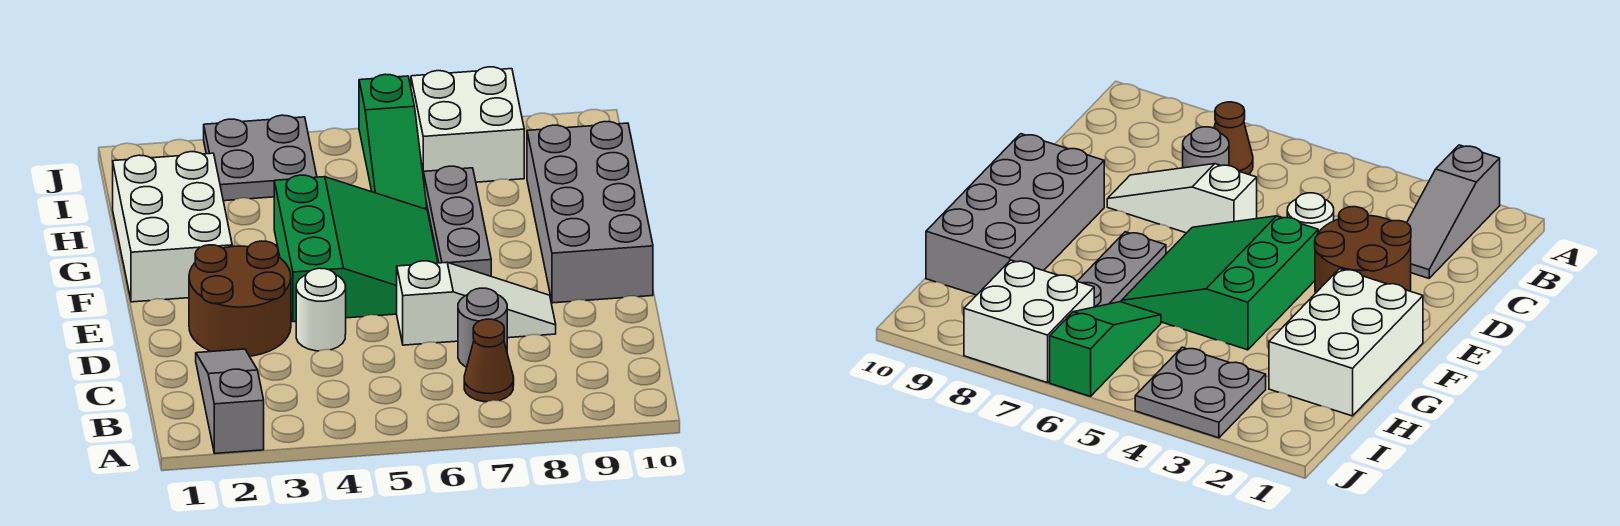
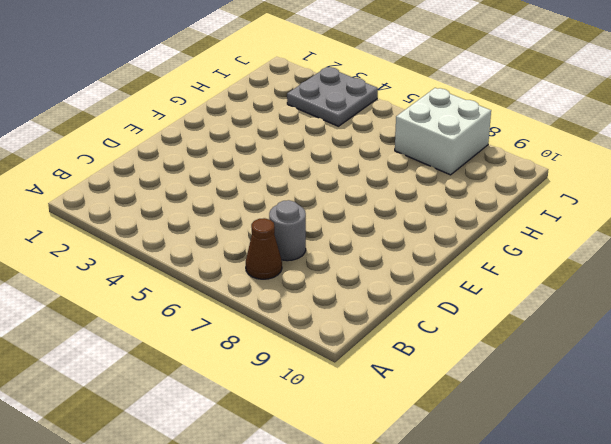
none -> grey 1x3 slope [196,349,264,453]
none -> brown 2x2 round brick [189,241,291,356]
none -> white 1x1 round brick [296,268,346,351]

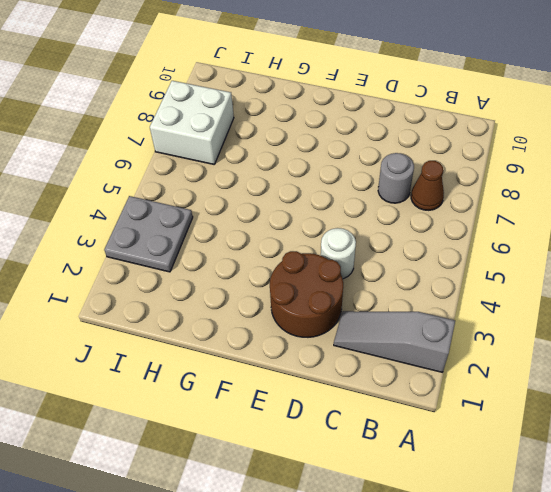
none -> white 1x3 slope [397,261,556,345]
none -> green 3x3 slope [274,175,438,322]
none -> grey 2x4 brick [527,122,653,303]

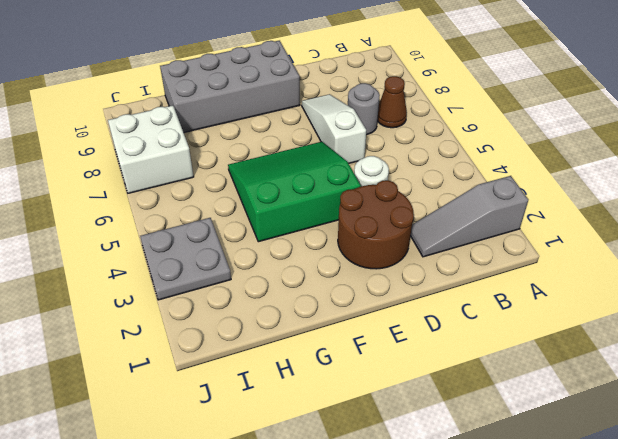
none -> white 2x3 brick [113,152,232,302]
none -> grey 1x3 plate [423,166,491,276]
none -> green 1x3 slope [359,74,427,209]

